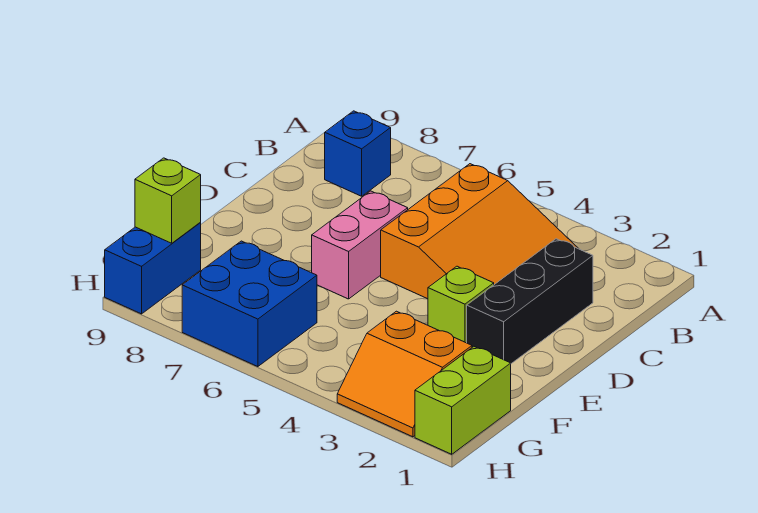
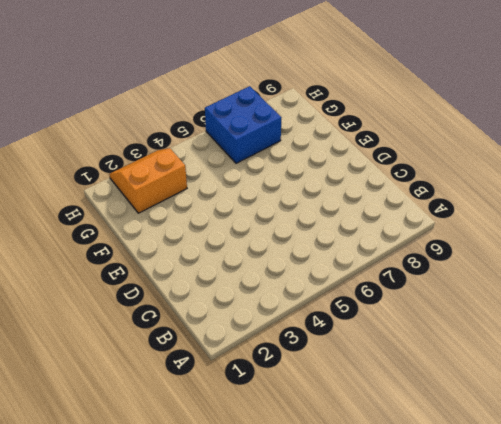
none -> orange 3x3 slope [381,164,579,299]
none -> blue 1x1 brick [325,111,391,196]

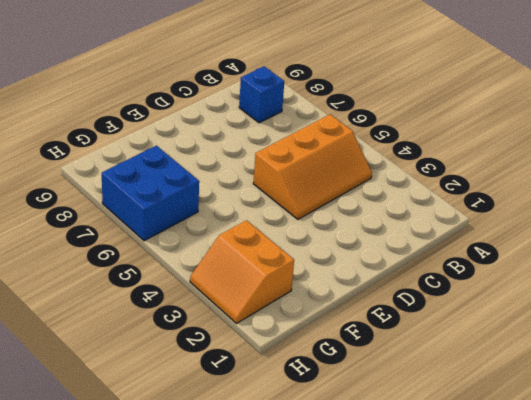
orange 2x3 slope [253,115,372,219] -> orange 3x3 slope [381,164,579,299]
none -> black 1x3 brick [467,239,593,364]
none -> pink 1x2 brick [312,191,408,299]

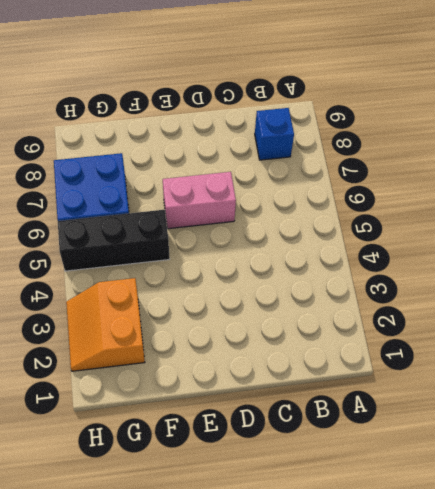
black 1x3 brick [58,210,170,271] -> black 1x3 brick moved to [467,239,593,364]
none -> orange 3x3 slope [381,164,579,299]
none -> lime 1x1 brick [428,266,494,343]

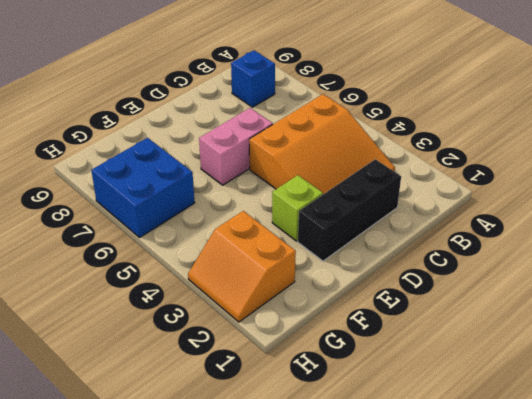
none -> lime 1x2 brick [415,347,511,454]
none -> blue 1x2 brick [105,223,201,314]

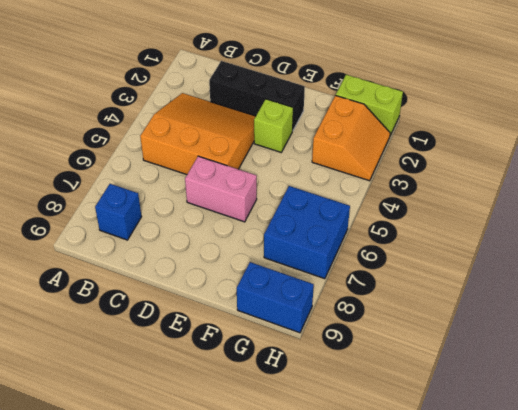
none -> lime 1x1 brick [135,158,201,243]

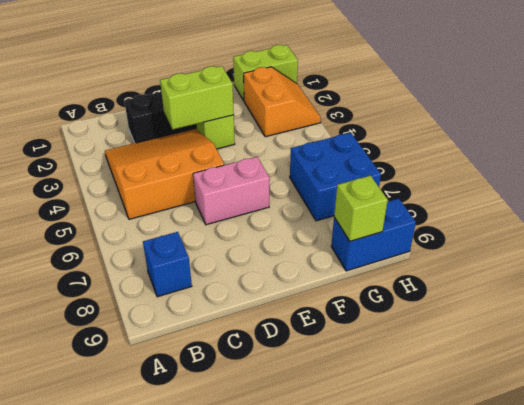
lime 1x2 brick [160,66,234,129] -> none

